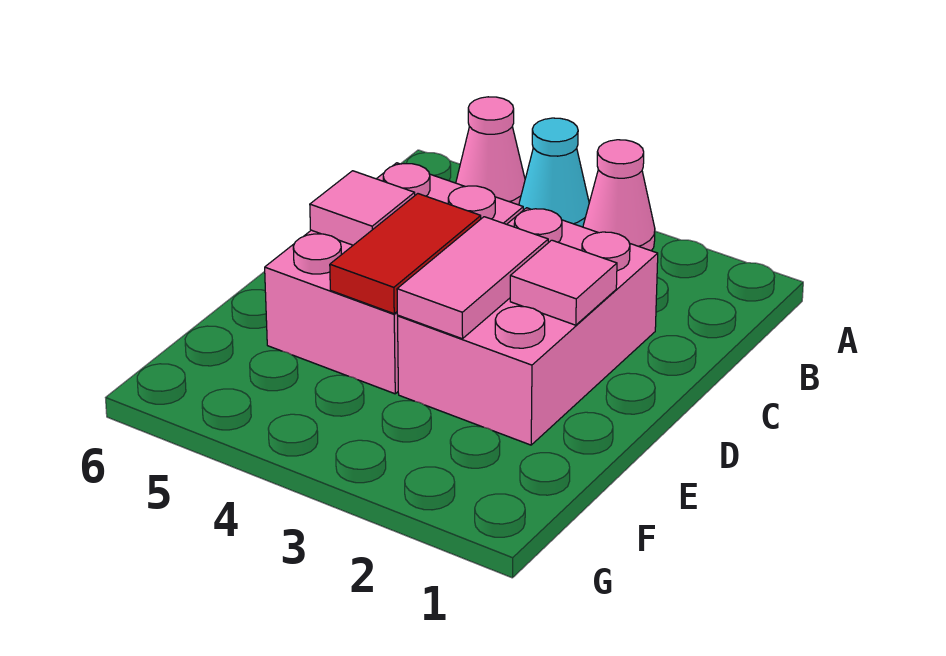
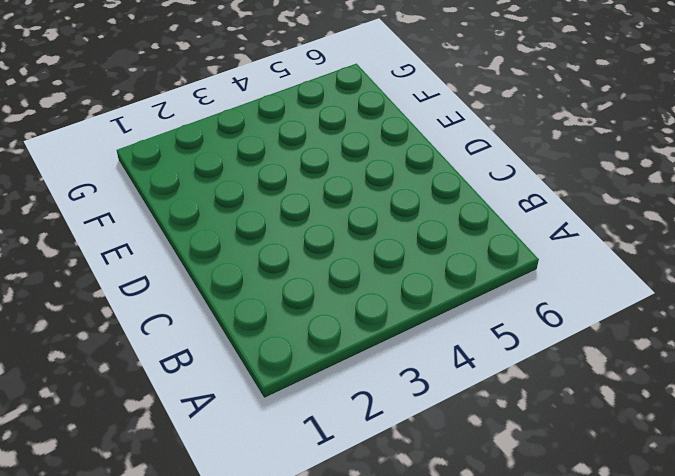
none -> pink 1x1 cone [583,140,655,251]
none -> cyan 1x1 cone [519,118,589,227]

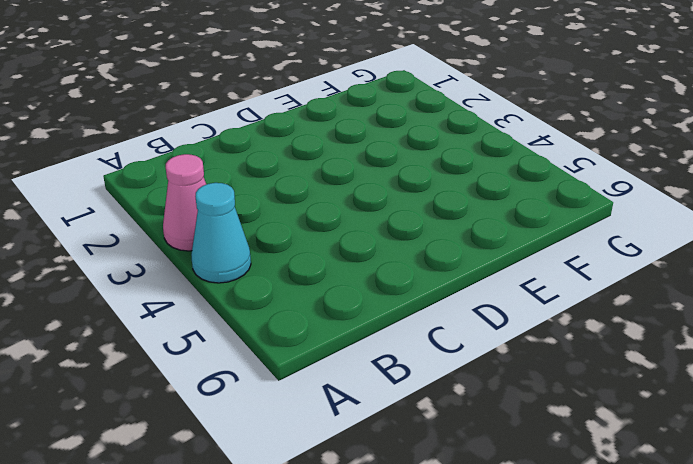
none -> pink 1x1 cone [456,97,525,205]
none -> pink 2x3 brick [398,208,658,445]

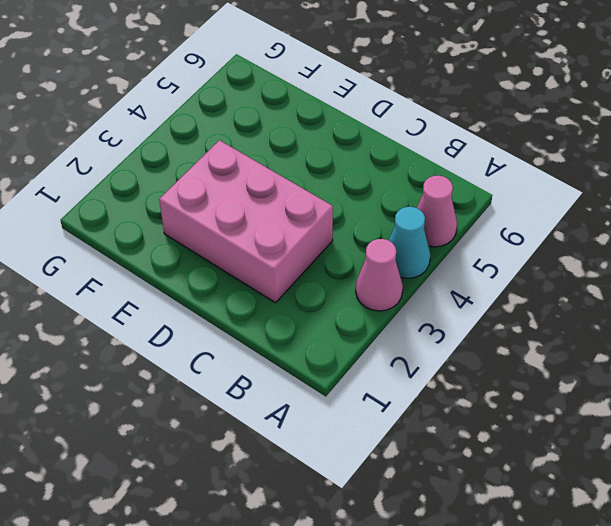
none -> pink 2x3 brick [265,163,523,394]
none -> pink 1x1 tile [510,240,617,325]

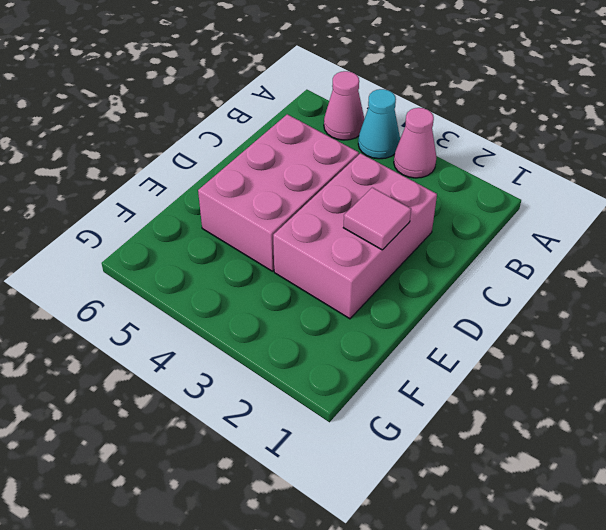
none -> pink 1x2 tile [397,217,548,339]
none -> red 1x2 tile [330,194,481,314]

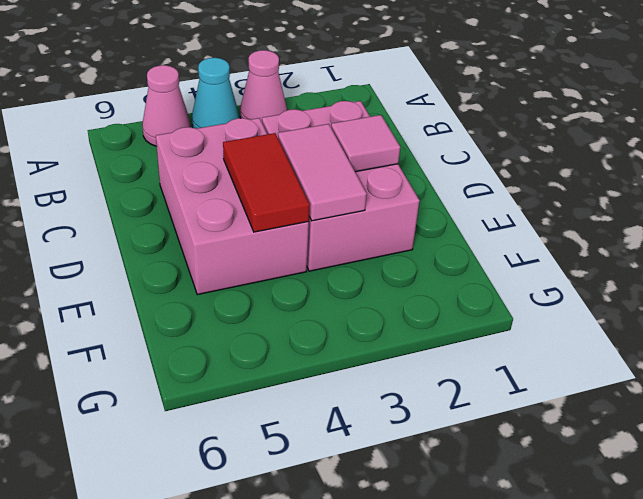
none -> pink 1x1 tile [310,171,415,245]

